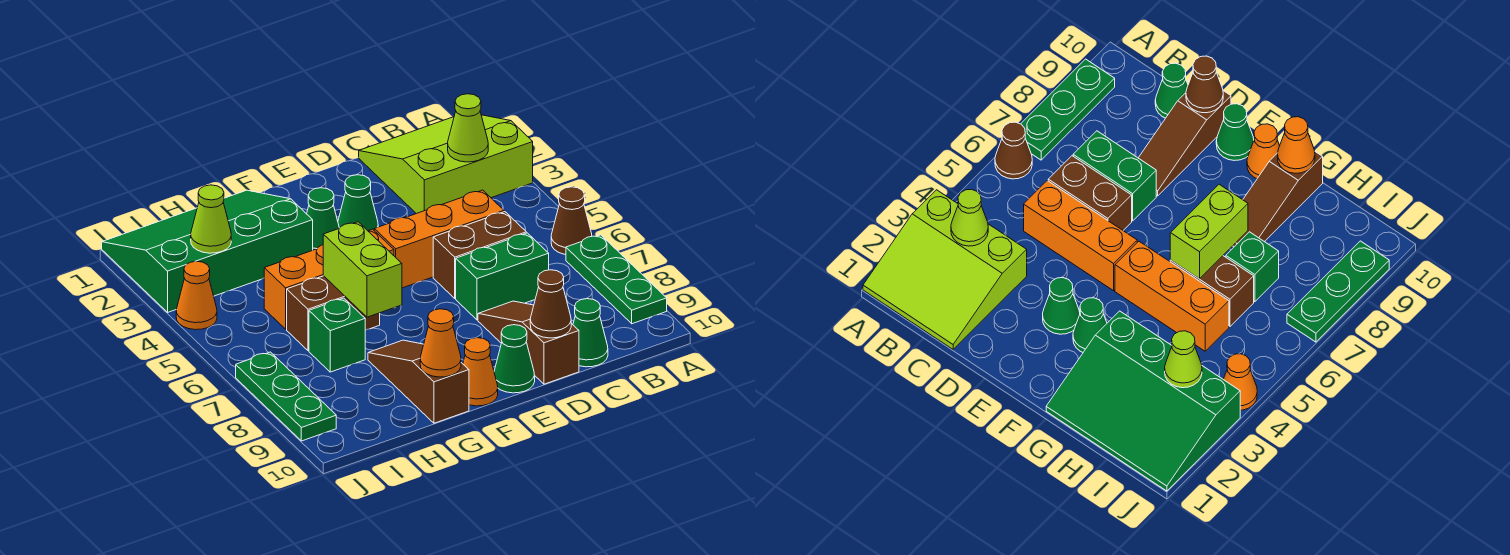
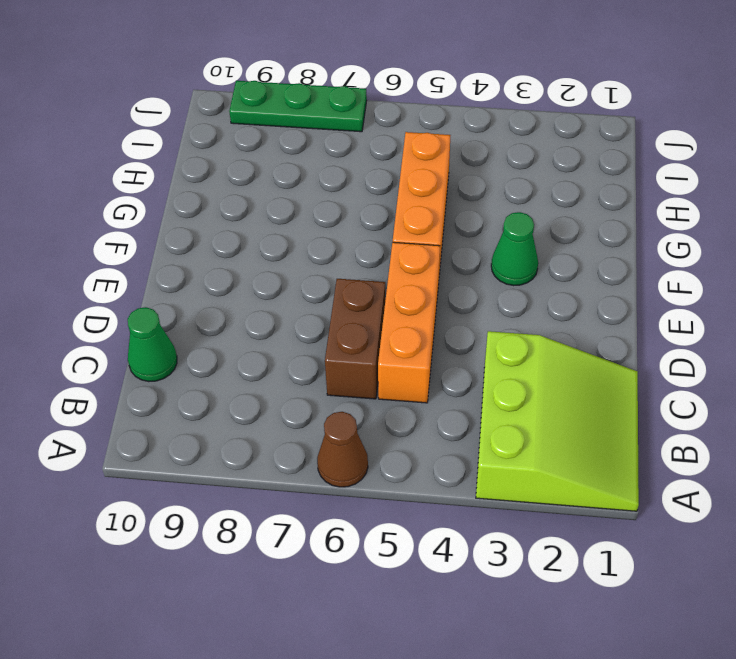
none -> green 1x3 plate [566,235,667,324]
none -> green 1x2 brick [456,233,549,320]
none -> brown 1x3 slope [478,301,579,384]

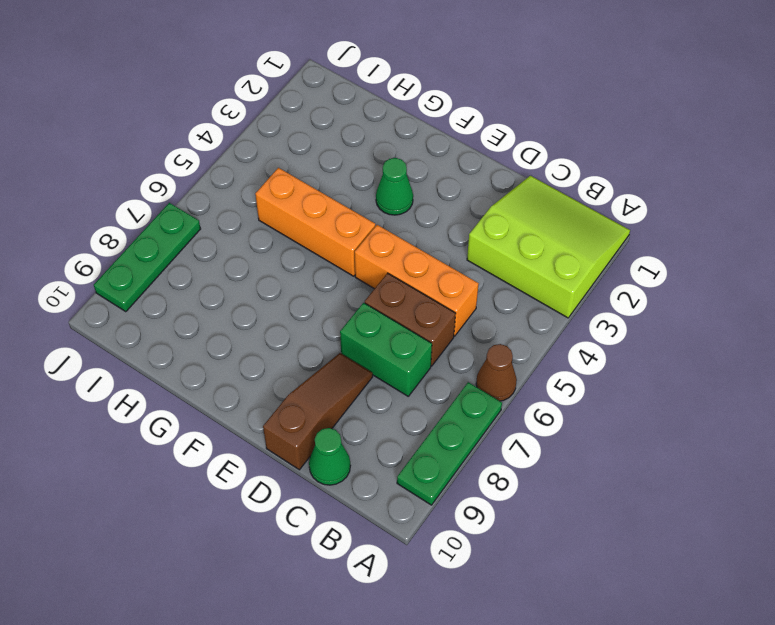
none -> green 1x1 cone [338,175,378,231]
none -> green 1x1 cone [494,325,535,393]
none -> orange 1x1 cone [463,338,498,406]

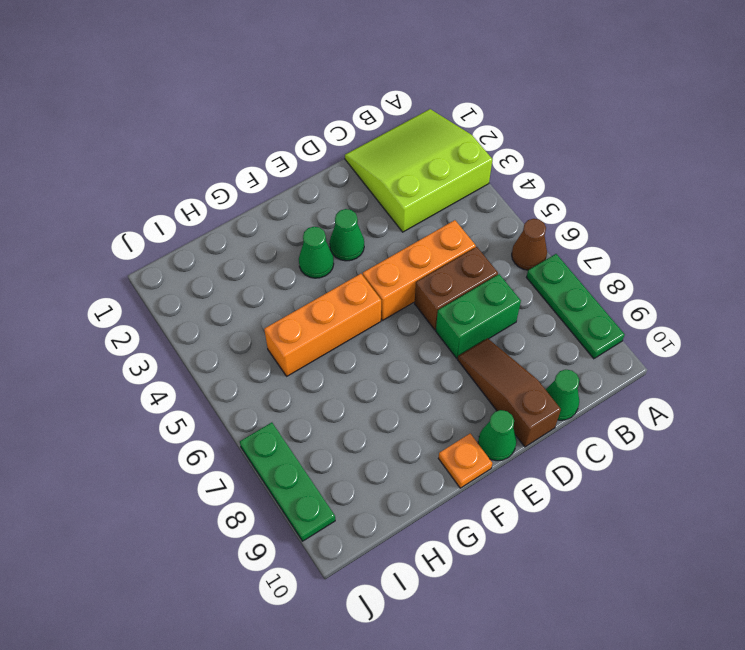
orange 1x1 plate [438,434,492,488] -> orange 1x1 cone [463,338,498,406]
none -> green 3x4 slope [102,190,313,312]
none -> brown 1x2 brick [287,276,380,351]
none -> brown 1x3 slope [368,340,469,423]

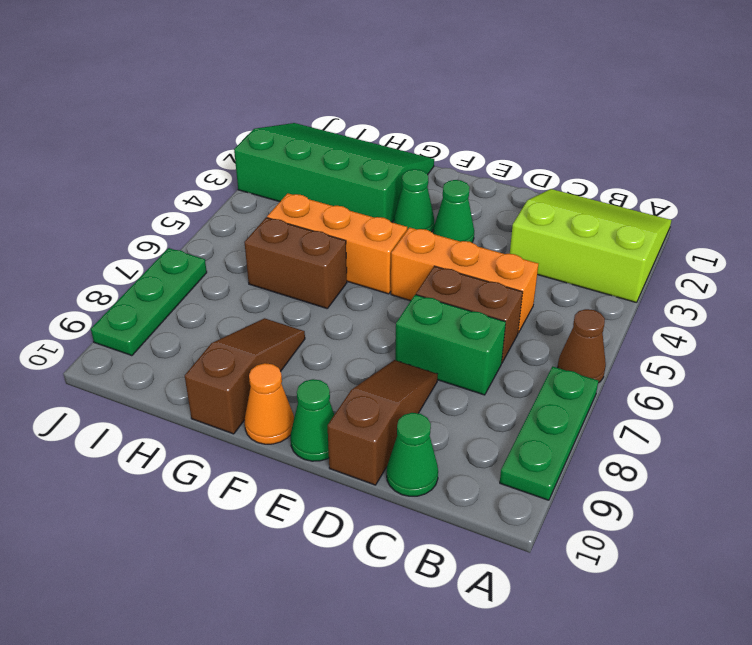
none -> green 1x1 brick [309,298,365,372]
none -> orange 1x1 cone [176,261,217,330]
none -> lime 1x1 cone [448,94,488,162]

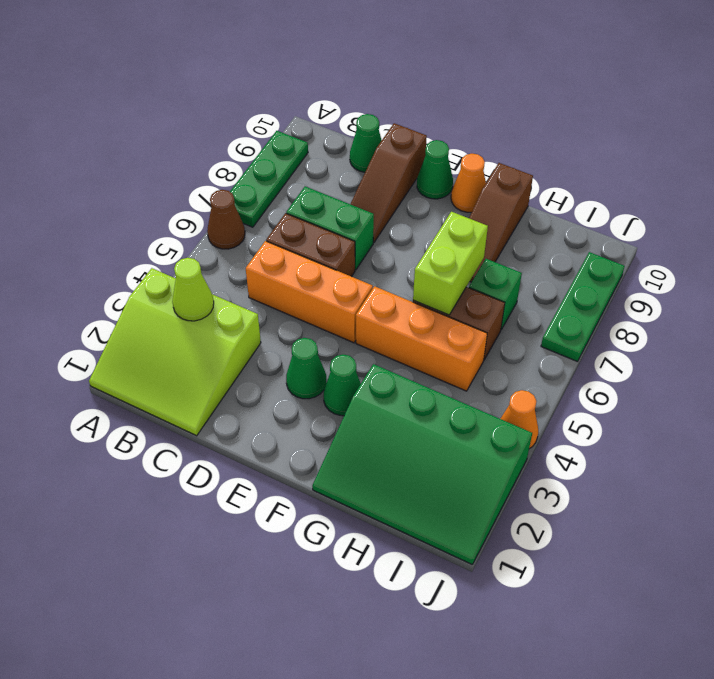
none -> brown 1x1 cone [530,270,571,338]
none -> orange 1x1 cone [420,309,461,377]
none -> lime 1x1 cone [191,185,231,253]

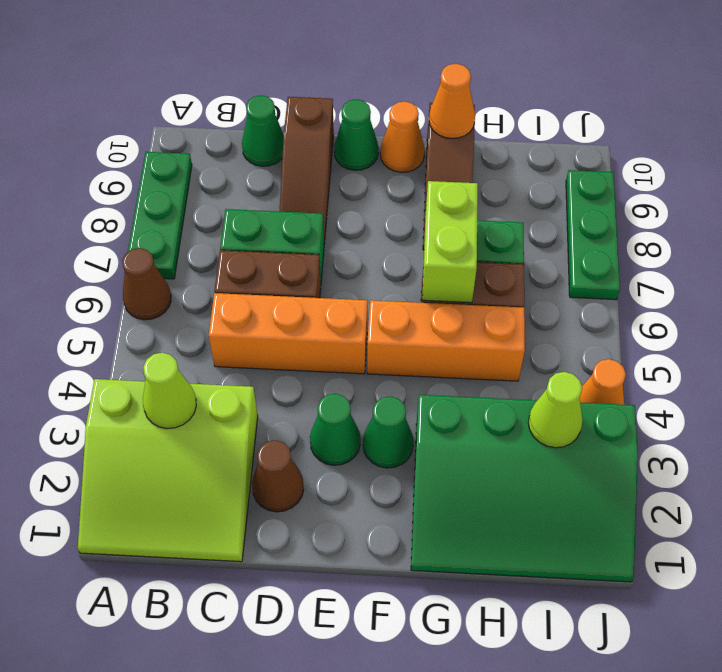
brown 1x1 cone [252,440,304,512] -> brown 1x1 cone moved to [530,270,571,338]

